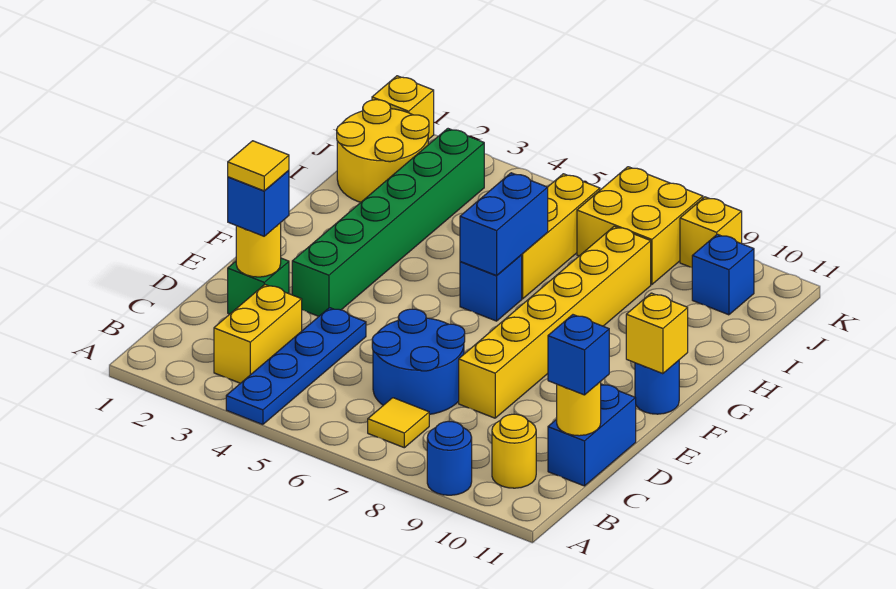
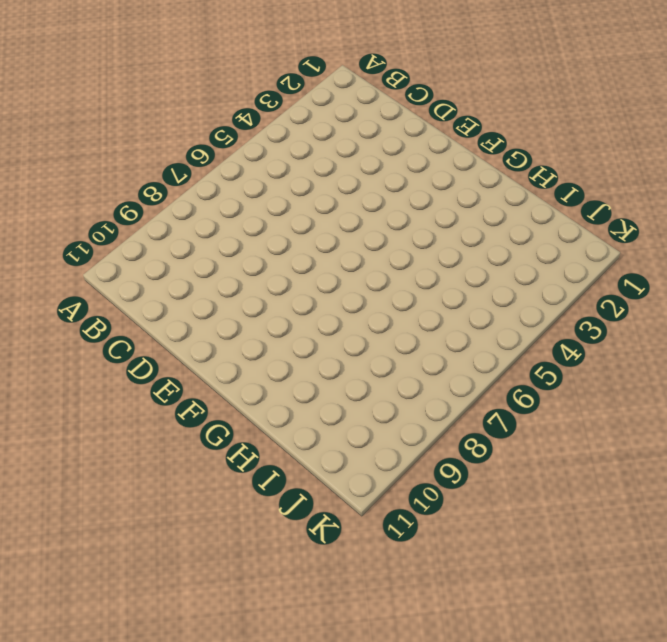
none -> blue 1x4 plate [226,308,366,425]
none -> blue 1x1 round brick [427,421,472,495]
none -> yellow 1x2 brick [214,285,302,383]

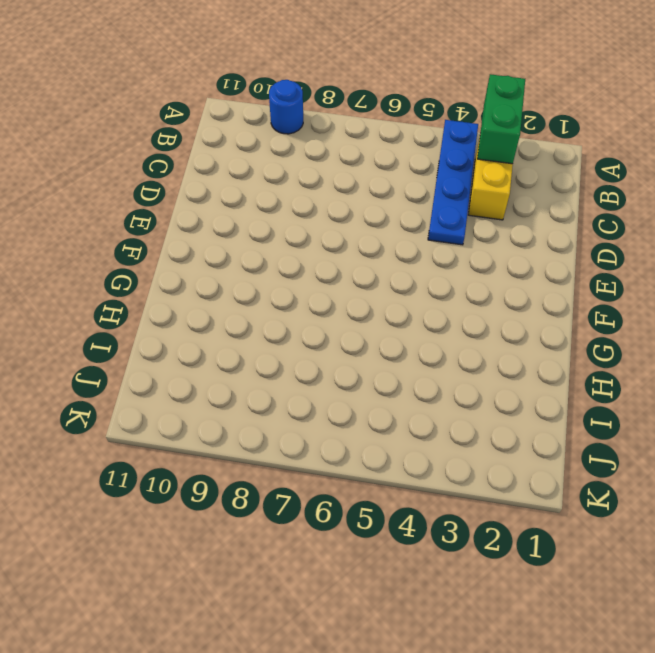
green 1x2 brick [477,74,525,164] -> none
none -> yellow 1x1 tile [368,398,429,448]
none -> yellow 1x1 round brick [492,414,536,488]
none -> blue 2x2 round brick [372,309,465,414]

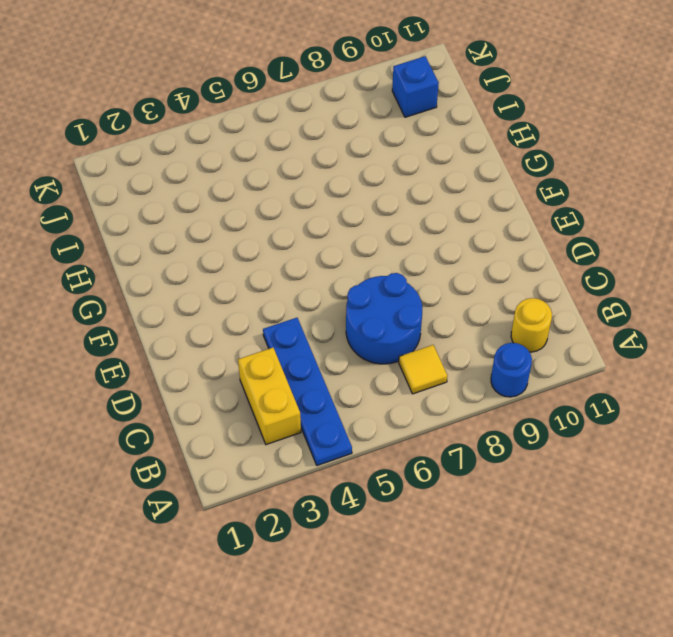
none -> blue 1x2 brick [548,384,636,486]
none -> green 1x1 brick [228,258,289,314]
none -> yellow 1x6 brick [459,226,651,418]

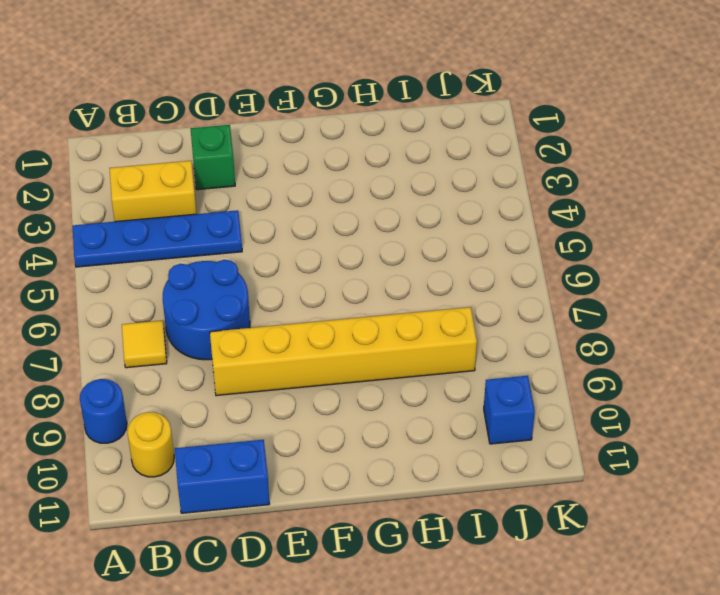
none -> green 1x6 brick [292,129,484,316]
none -> blue 1x1 round brick [635,360,679,414]
none -> blue 1x1 brick [460,255,522,321]

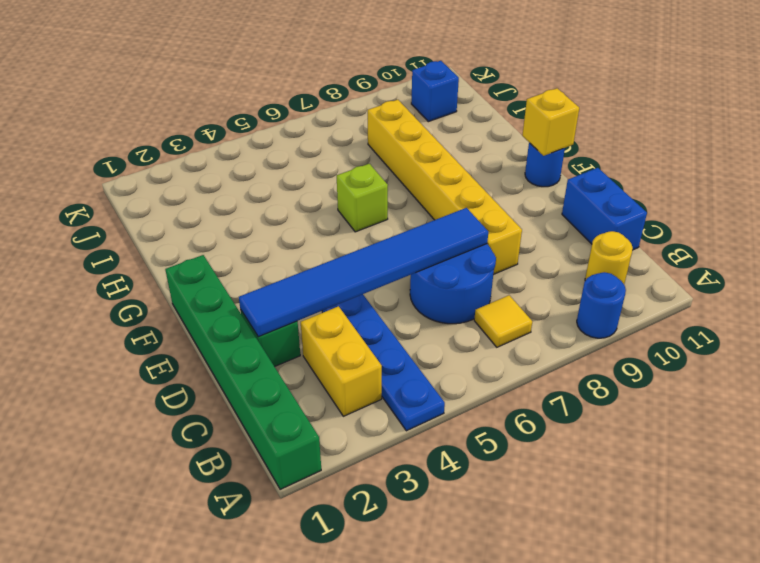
green 1x6 brick [165,255,321,490] -> green 1x6 brick moved to [292,129,484,316]
blue 1x6 tile [239,208,488,337] -> yellow 1x1 round brick [236,223,281,277]
lime 1x1 brick [337,164,388,232] -> blue 1x1 brick [460,255,522,321]
none -> yellow 1x3 brick [522,174,600,299]
none -> yellow 2x2 round brick [337,100,429,202]
none -> yellow 2x2 brick [577,167,703,284]

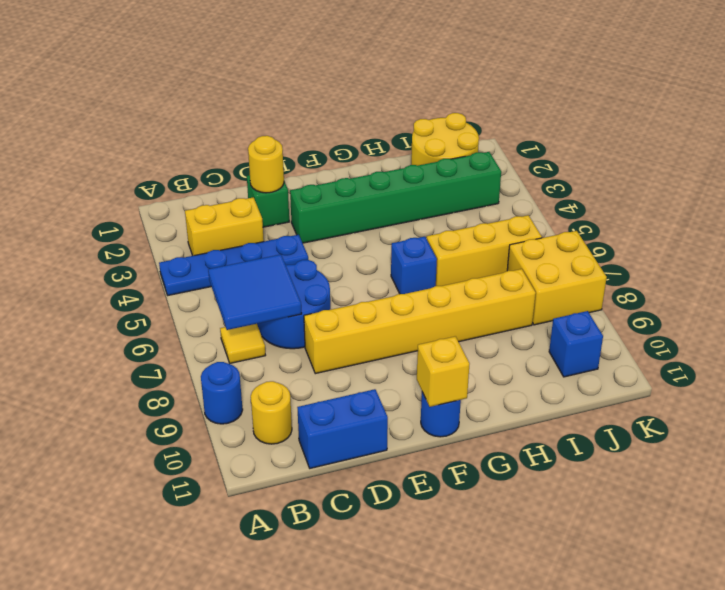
blue 2x2 tile [208,254,302,330] -> none
none -> yellow 1x1 brick [372,76,434,139]
none -> yellow 1x1 brick [680,197,742,267]
none -> yellow 1x1 round brick [557,382,601,436]

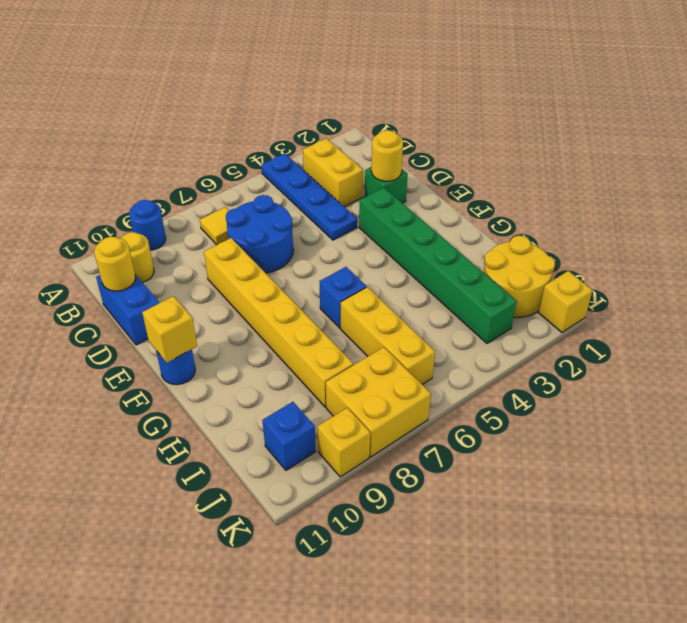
none -> blue 1x2 brick [460,173,548,276]
none -> blue 1x1 brick [548,315,609,395]
none -> blue 1x1 brick [228,170,289,236]

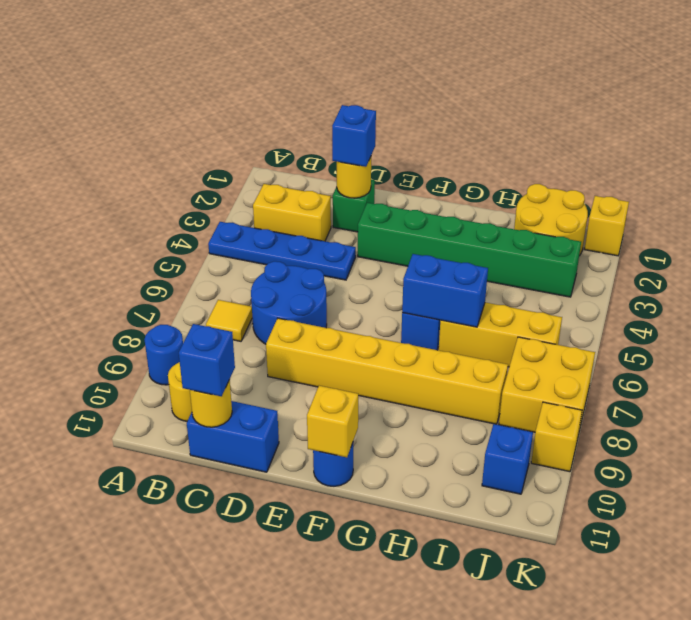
none -> yellow 1x1 tile [228,141,289,191]

